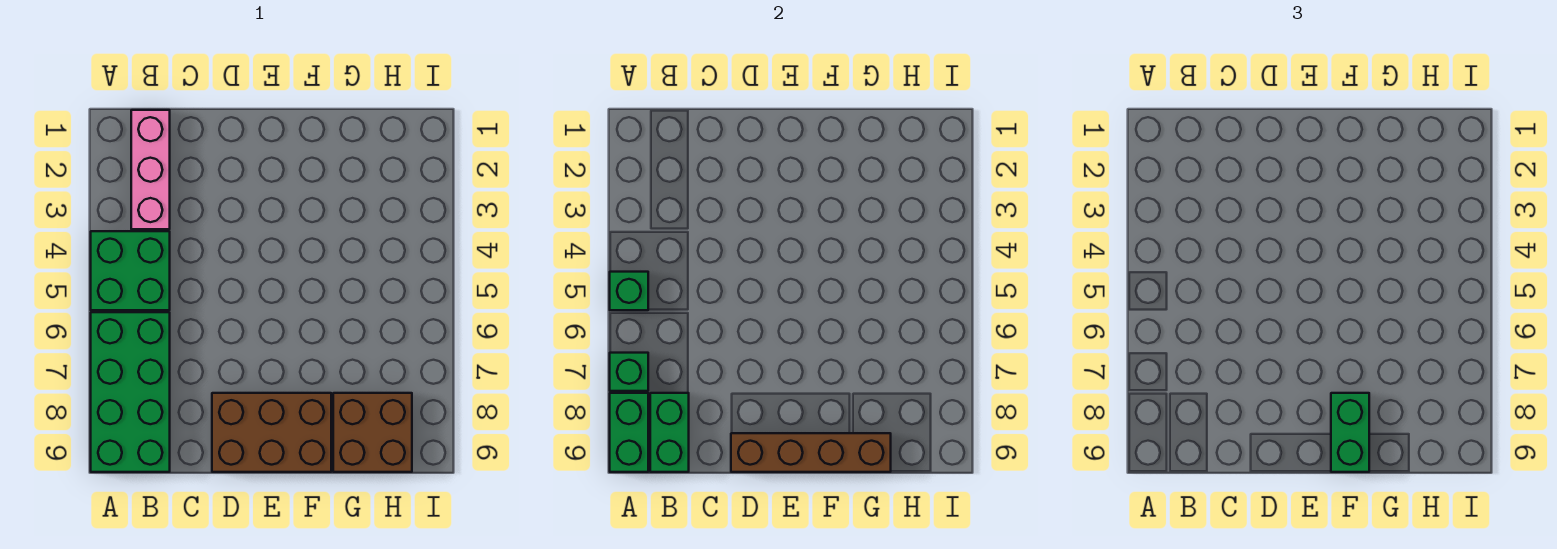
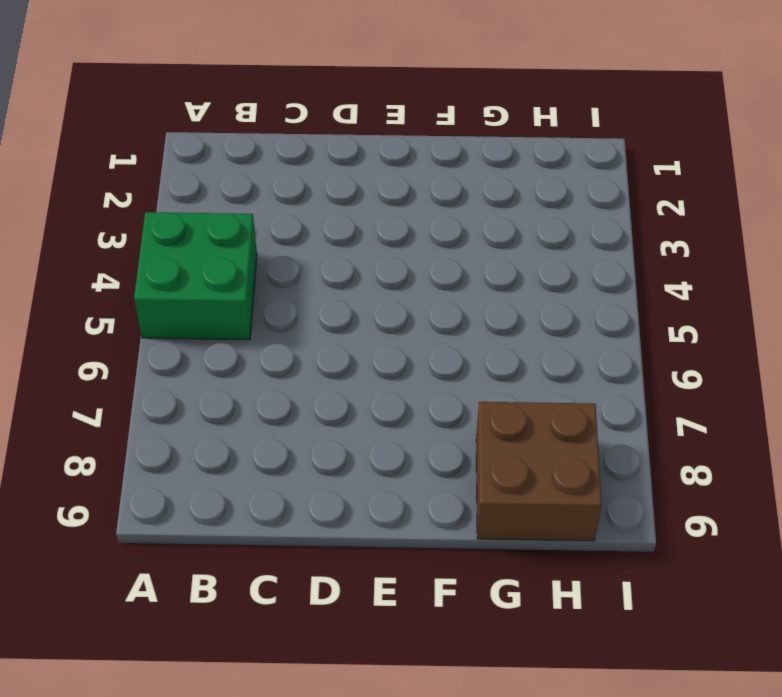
none -> green 2x4 brick [91,312,170,472]
none -> pink 1x3 brick [131,110,170,229]

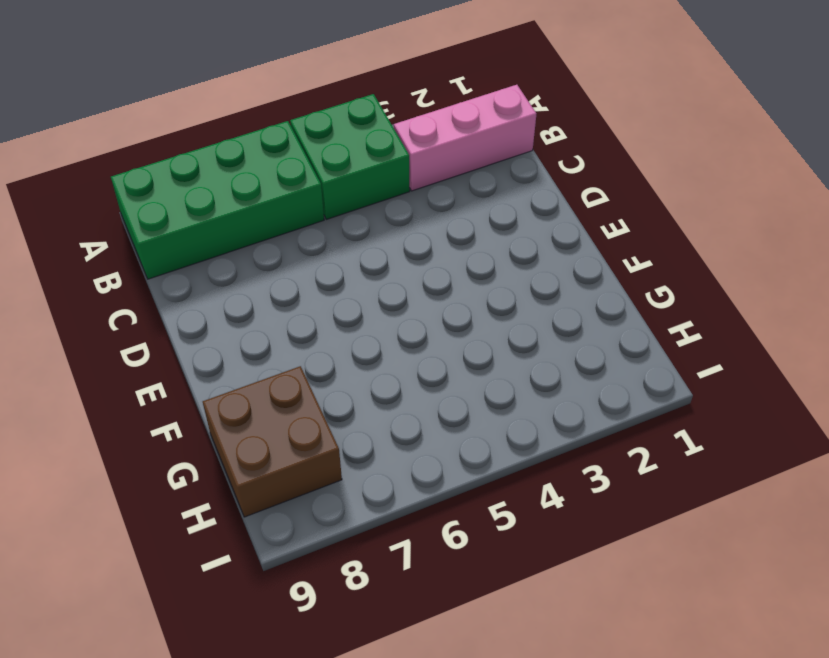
none -> brown 2x3 brick [212,393,331,472]
none -> green 1x1 brick [610,272,648,310]

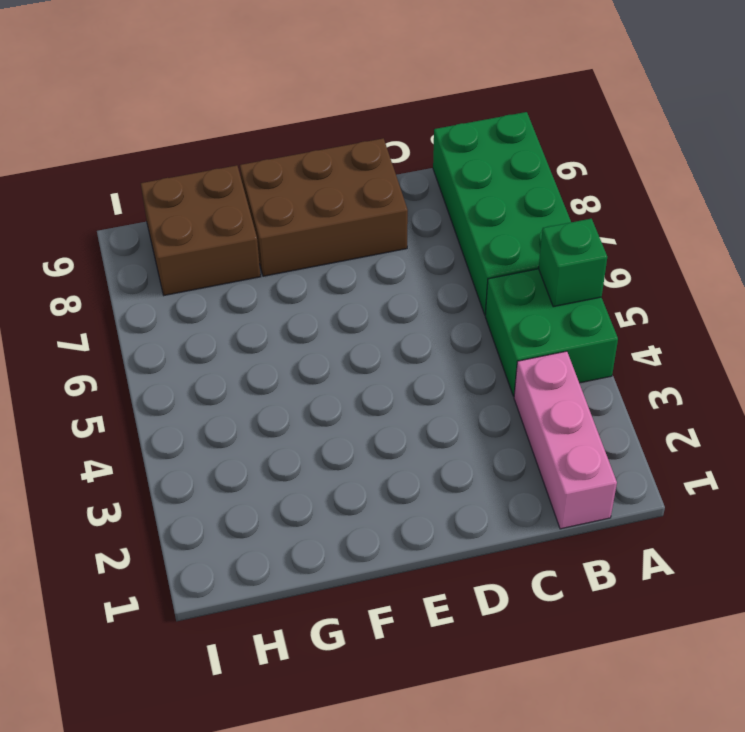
none -> green 1x1 brick [610,353,648,391]
none -> green 1x2 brick [610,393,648,472]

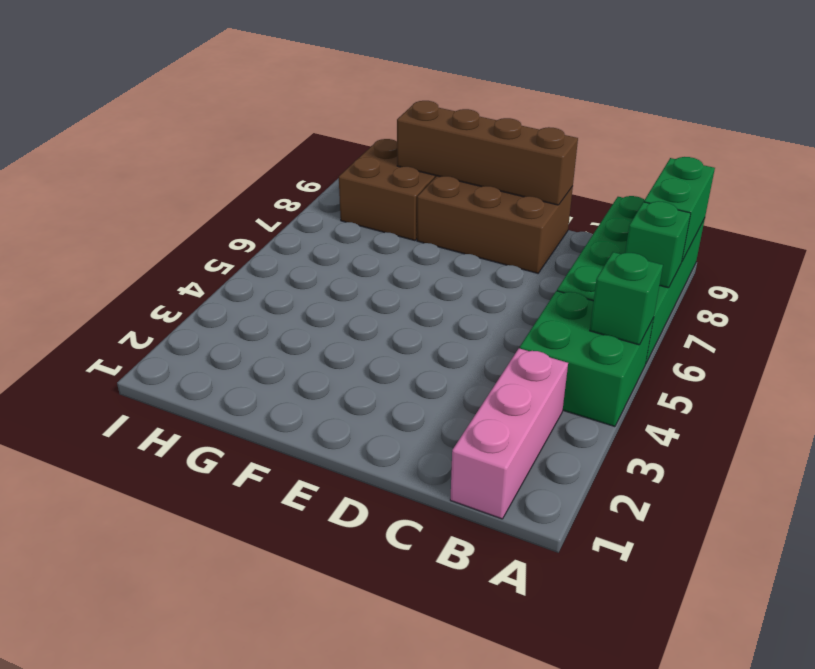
none -> green 1x2 brick [650,393,689,472]
none -> green 1x2 brick [1331,393,1369,472]

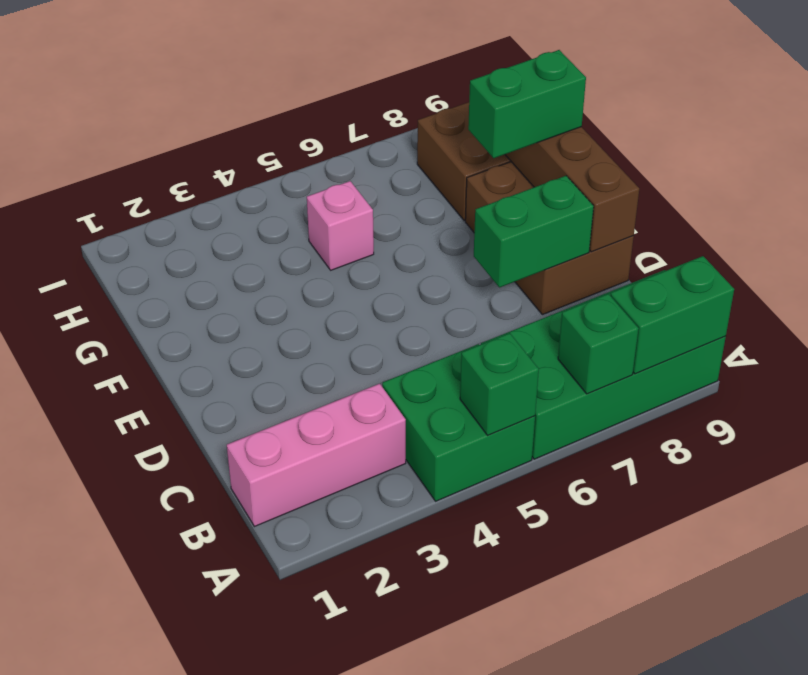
green 1x2 brick [474,176,594,287] -> green 1x2 brick moved to [650,393,689,472]
pink 1x1 brick [307,181,374,270] -> none

